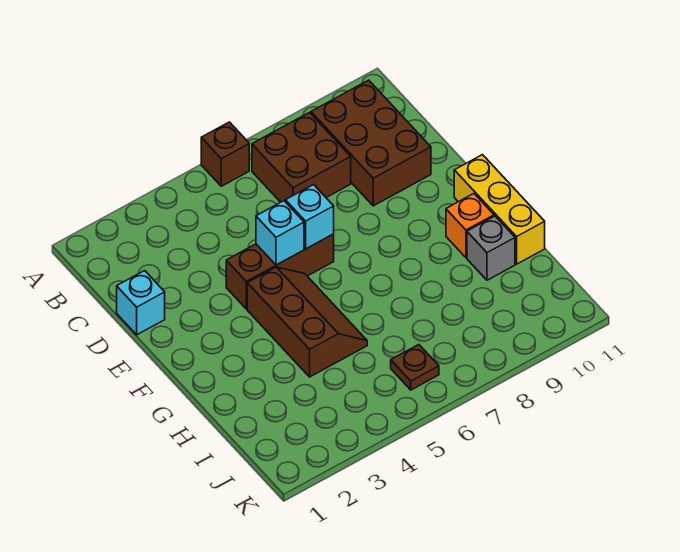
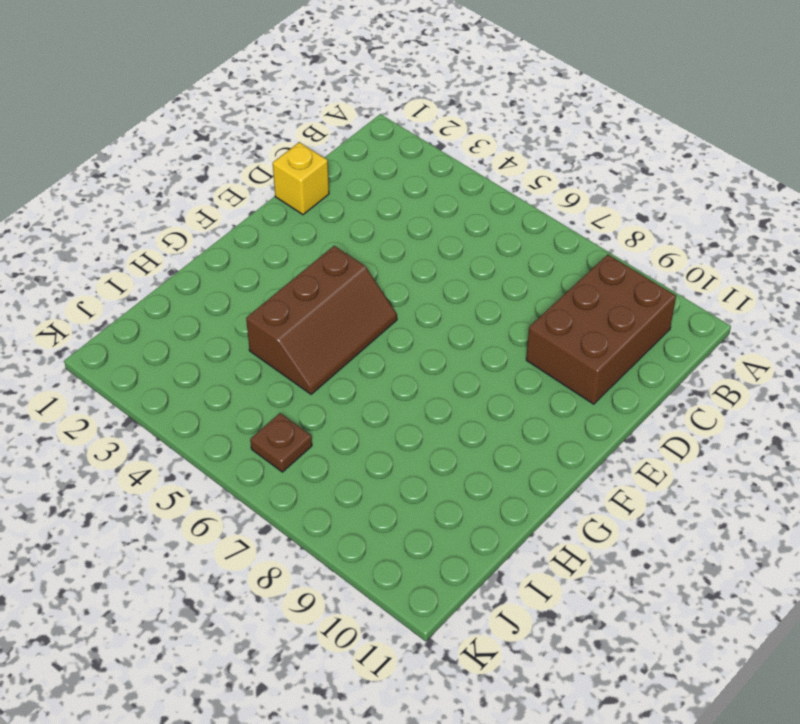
yellow 1x1 brick [273,142,329,215] -> cyan 1x1 brick [117,271,165,335]
none -> brown 1x1 brick [201,122,249,186]
none -> brown 2x2 brick [252,113,351,202]
none -> brown 1x3 brick [226,234,334,309]

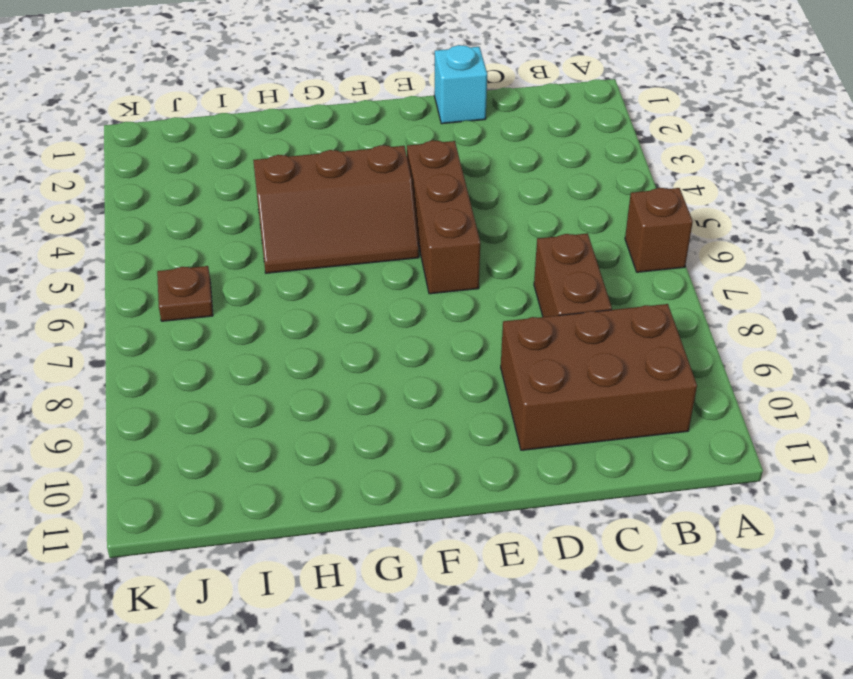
brown 1x2 brick [534,233,612,317] -> brown 2x2 brick [252,113,351,202]
none -> yellow 1x3 brick [454,155,545,264]
none -> orange 1x1 brick [446,194,494,258]
none -> grey 1x1 brick [467,216,515,280]

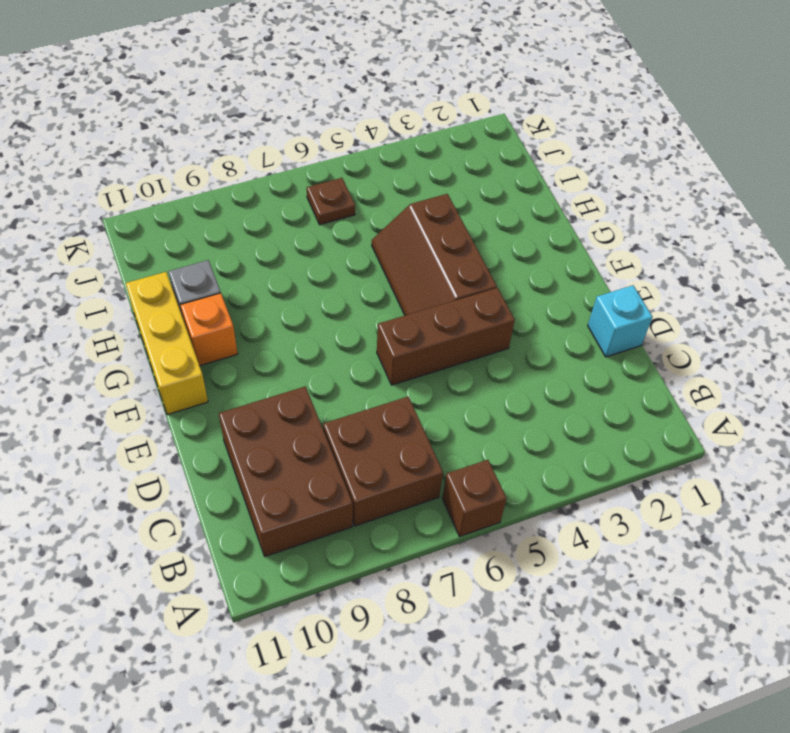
none -> cyan 1x1 brick [256,201,304,265]
none -> cyan 1x1 brick [285,185,334,249]

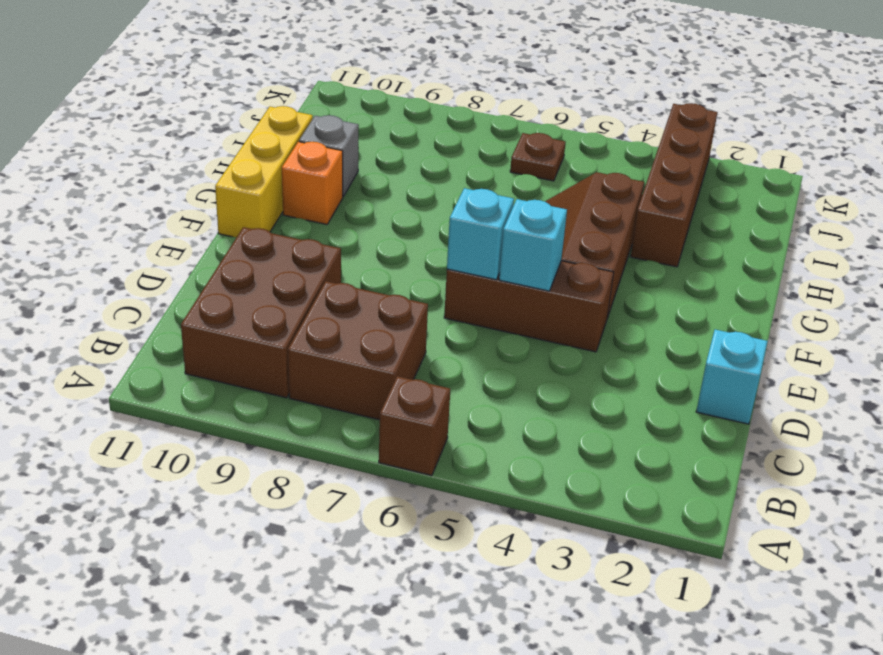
brown 1x4 brick [630,103,718,267] -> none

